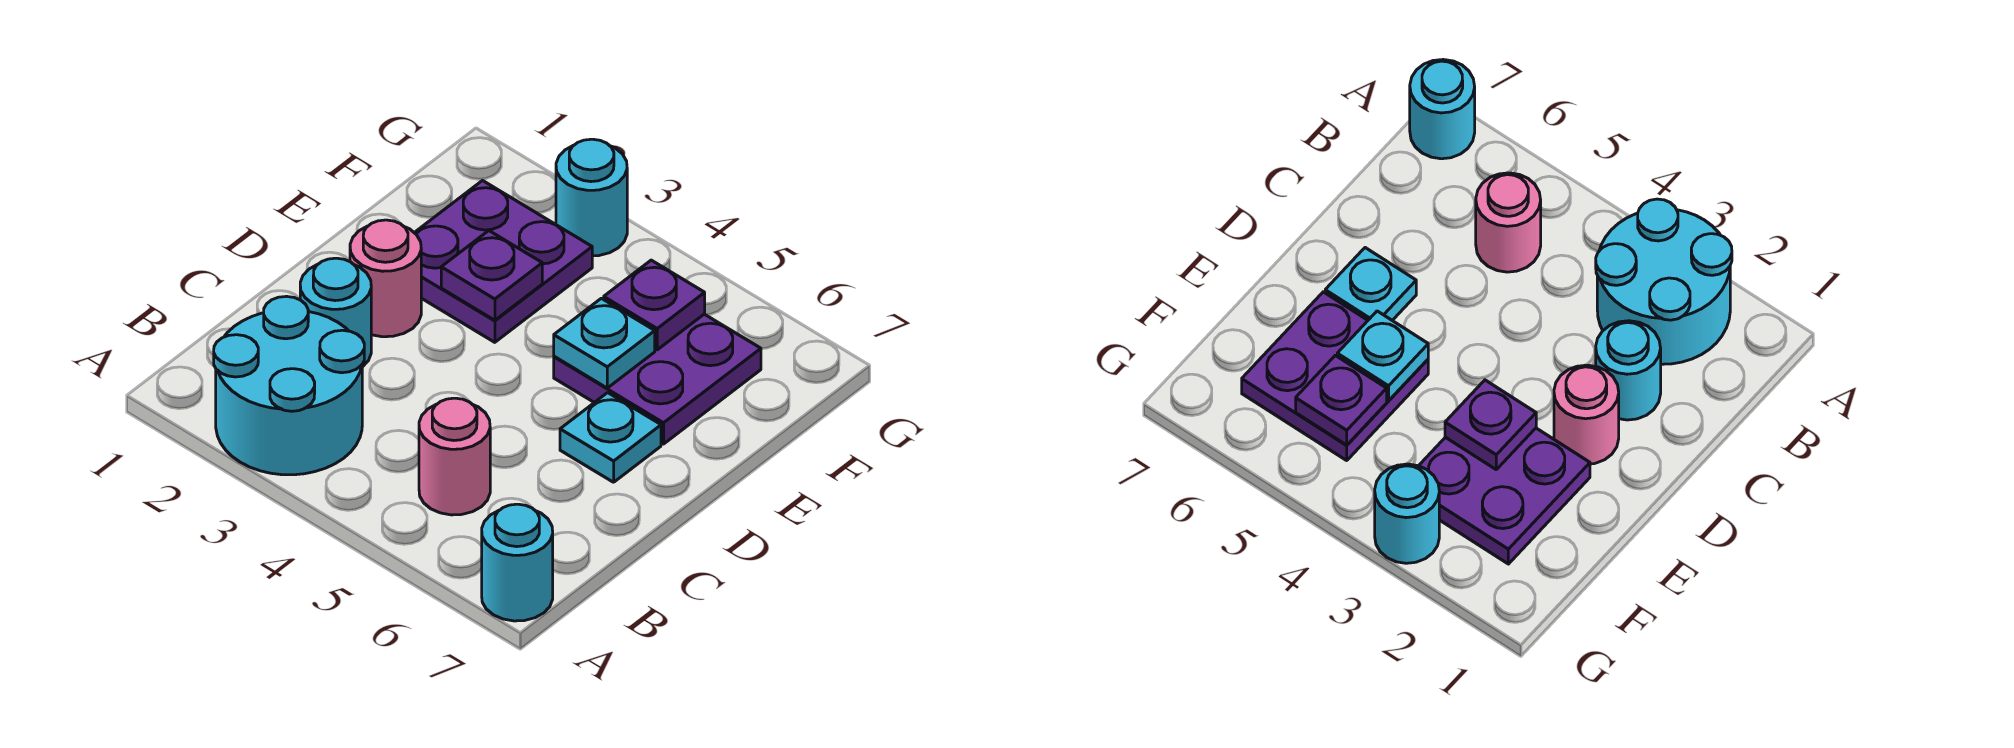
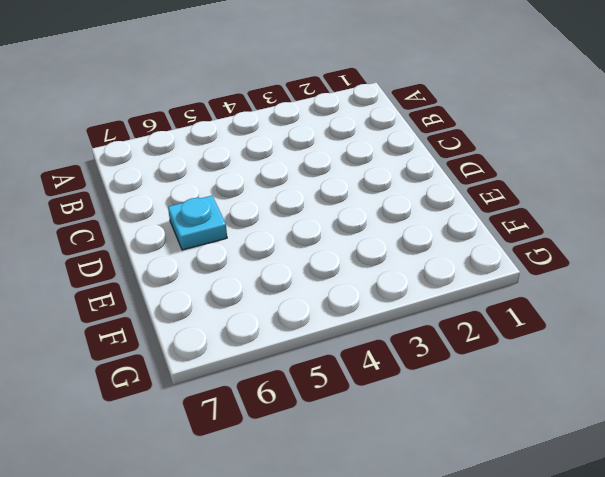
none -> cyan 2x2 round brick [214,296,364,475]
none -> cyan 1x1 round brick [482,504,553,621]
none -> pink 1x1 round brick [419,398,490,515]

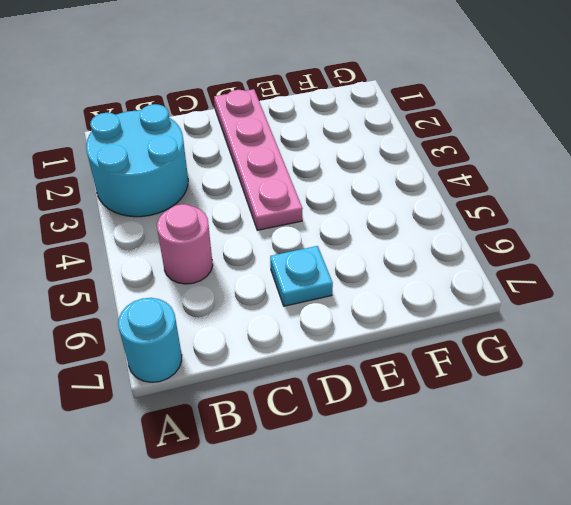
pink 1x4 plate [214,89,303,230] -> pink 1x1 round brick [350,220,421,337]
none -> cyan 1x1 round brick [300,258,371,367]
none -> purple 2x2 plate [414,181,592,342]
none -> purple 2x2 plate [554,314,761,444]

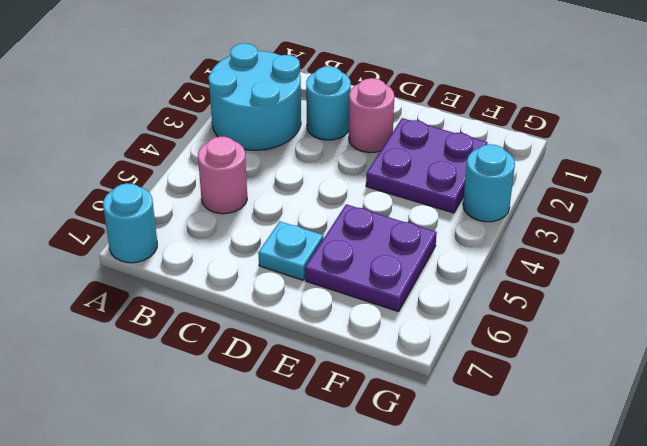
none -> purple 1x1 plate [441,231,542,320]
none -> cyan 1x1 plate [554,298,655,388]
none -> purple 1x1 plate [604,260,705,350]

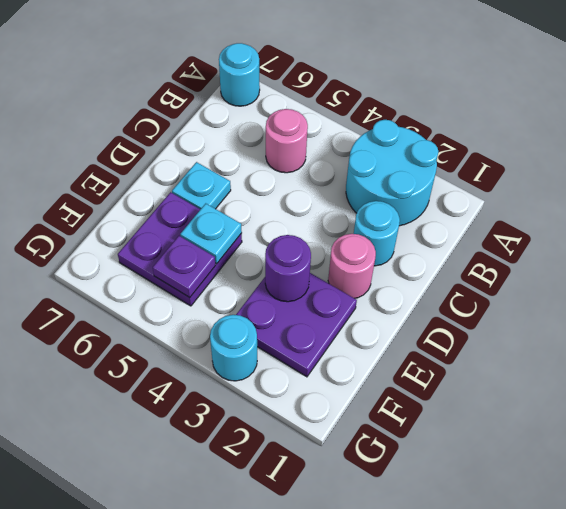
purple 1x1 round brick [265,235,311,302] -> purple 1x1 plate [441,231,542,320]

